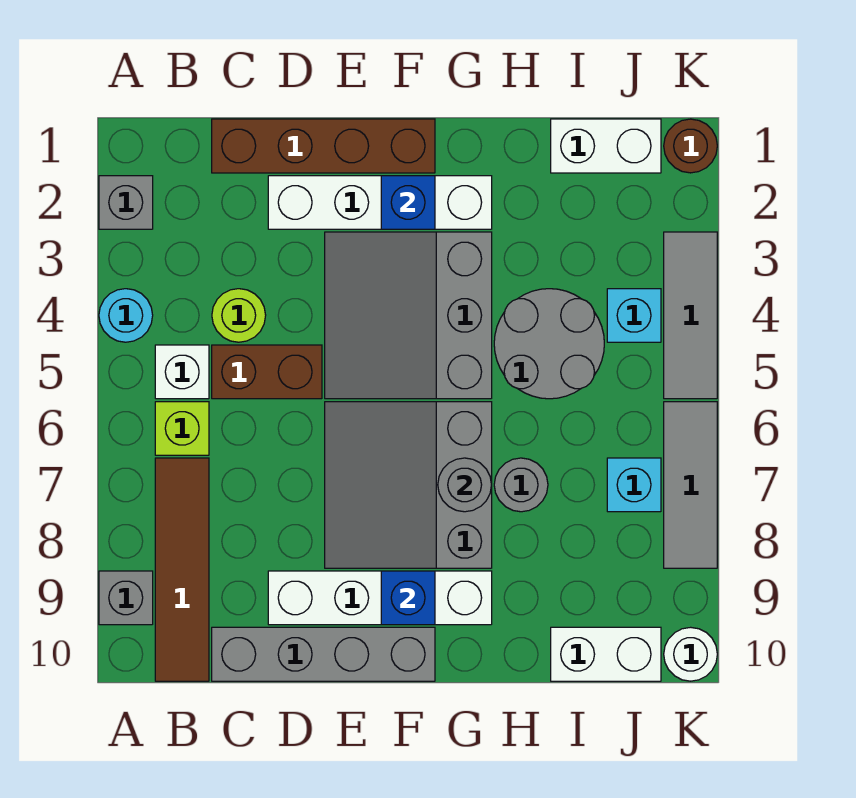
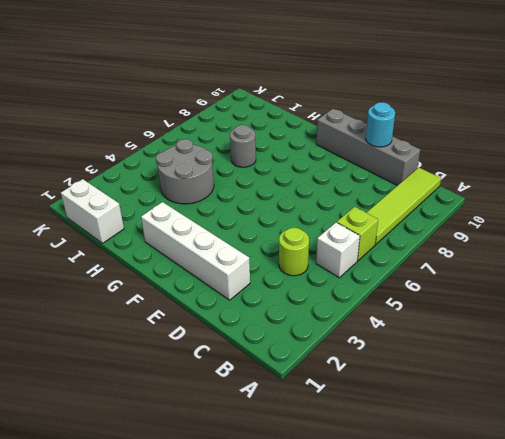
lime 1x4 tile [366,167,441,244] -> brown 1x4 tile [155,458,209,681]
cyan 1x1 round brick [366,102,395,147] -> cyan 1x1 round brick moved to [99,289,153,342]
none -> grey 1x1 brick [99,176,153,229]
none -> grey 1x1 brick [99,571,153,625]
none -> brown 1x4 brick [212,119,435,173]

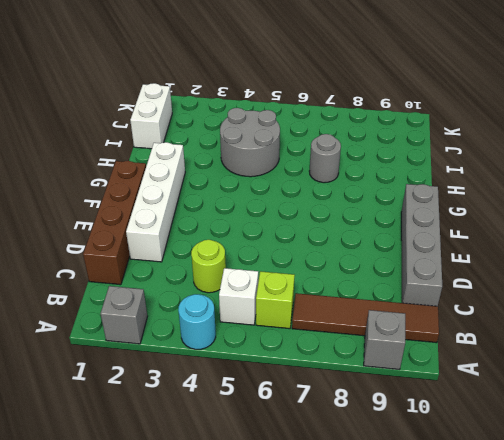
none -> brown 1x2 brick [212,345,322,399]
none -> white 1x4 brick [268,571,492,625]
none -> grey 3x3 slope [325,232,492,399]

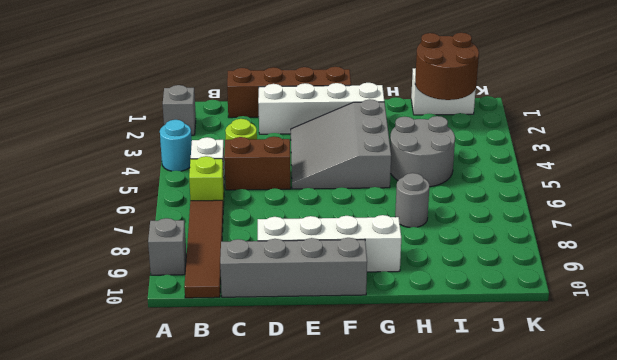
brown 2x2 round brick [415,33,479,100] -> none
none -> grey 3x3 slope [325,402,492,568]
none -> white 1x2 brick [551,627,661,681]
none -> cyan 1x1 brick [607,289,661,342]

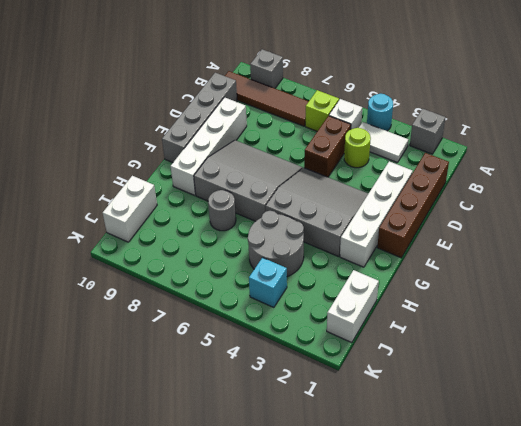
white 1x2 tile [359,122,409,163] -> none
none -> cyan 1x1 brick [607,458,661,512]
none -> brown 1x1 round brick [664,119,717,173]
none -> grey 1x3 tile [664,232,717,399]

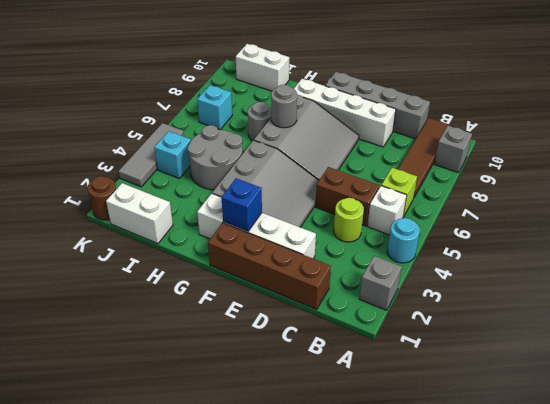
none -> grey 1x3 tile [664,402,717,568]
none -> white 1x1 round brick [664,627,717,681]
none -> blue 1x1 brick [381,571,435,625]

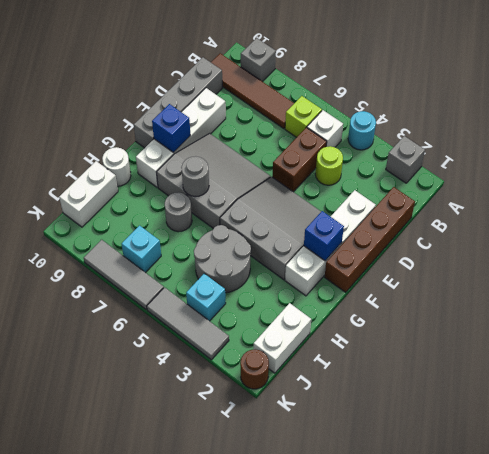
white 1x1 round brick [102,147,131,186] -> white 1x1 round brick moved to [664,627,717,681]

